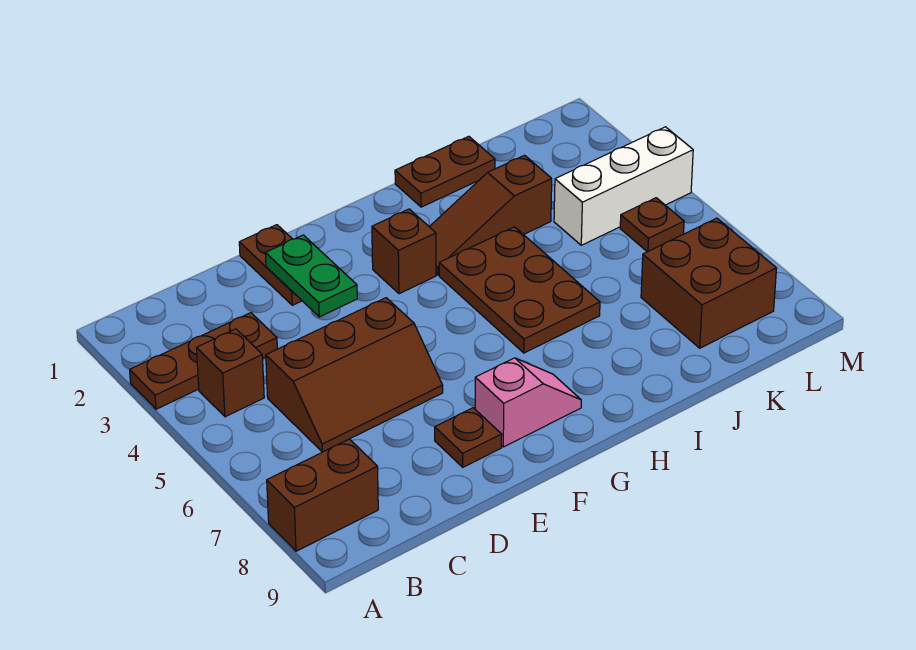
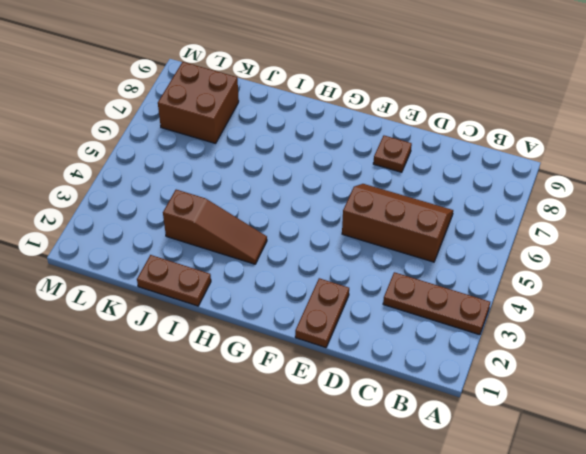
none -> brown 1x2 brick [267,439,378,551]
none -> brown 1x1 brick [196,329,264,417]
none -> pink 1x2 slope [475,358,581,447]

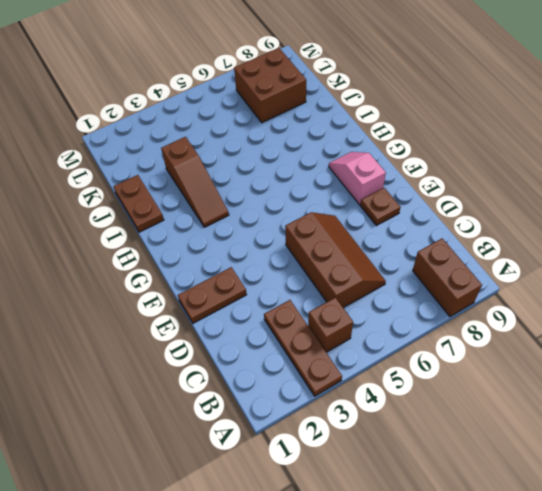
none -> brown 1x1 brick [372,209,436,294]
none -> brown 2x3 plate [439,227,600,353]
none -> white 1x3 brick [554,127,693,245]

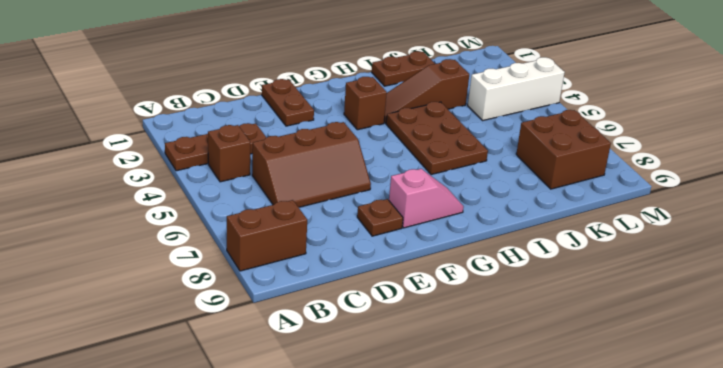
none -> brown 1x1 plate [620,198,684,252]
none -> green 1x2 plate [265,235,357,317]

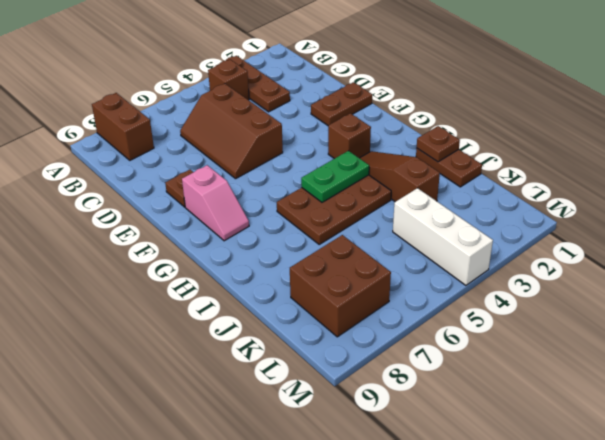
green 1x2 plate [301,151,369,202] -> green 1x2 plate moved to [265,235,357,317]
brown 1x1 plate [417,126,460,162] -> brown 1x1 plate moved to [620,198,684,252]

